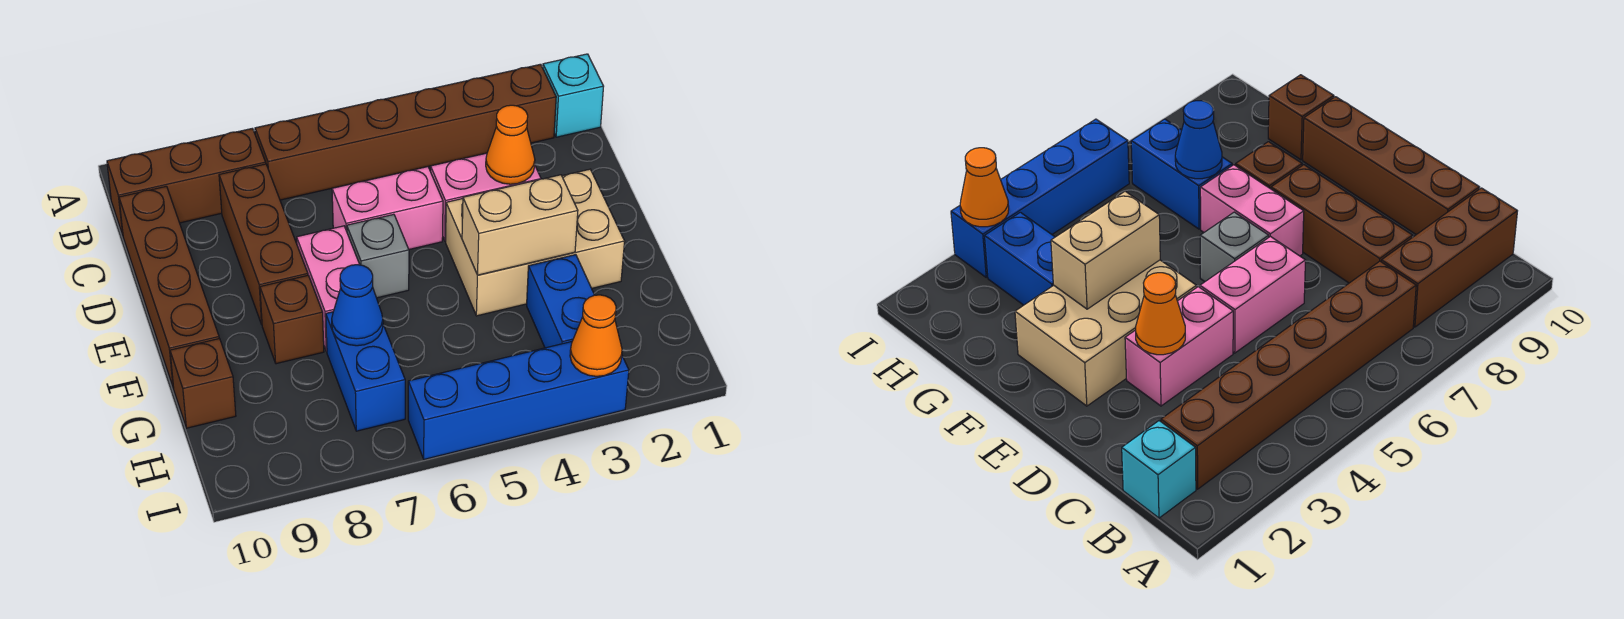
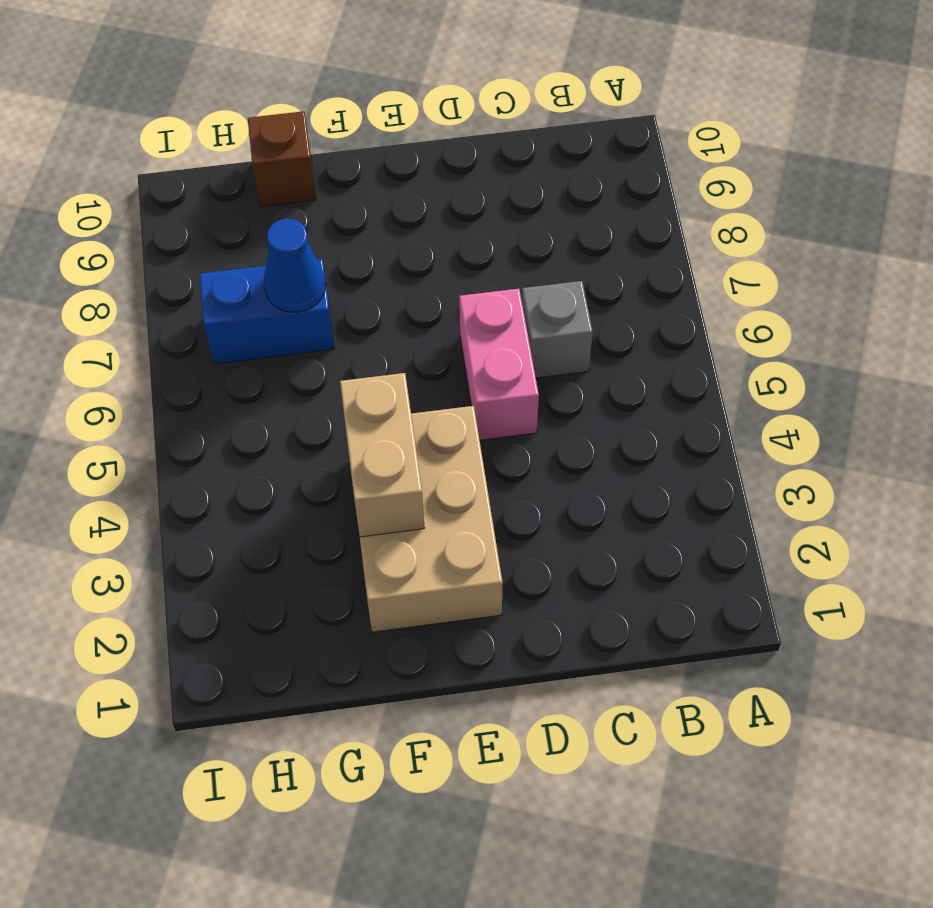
grey 1x1 brick [522,281,593,378] -> grey 1x1 brick moved to [347,214,409,298]
none -> cyan 1x1 brick [543,54,604,137]
none -> brown 1x6 brick [255,64,556,200]
none -> brown 1x3 brick [107,128,266,235]

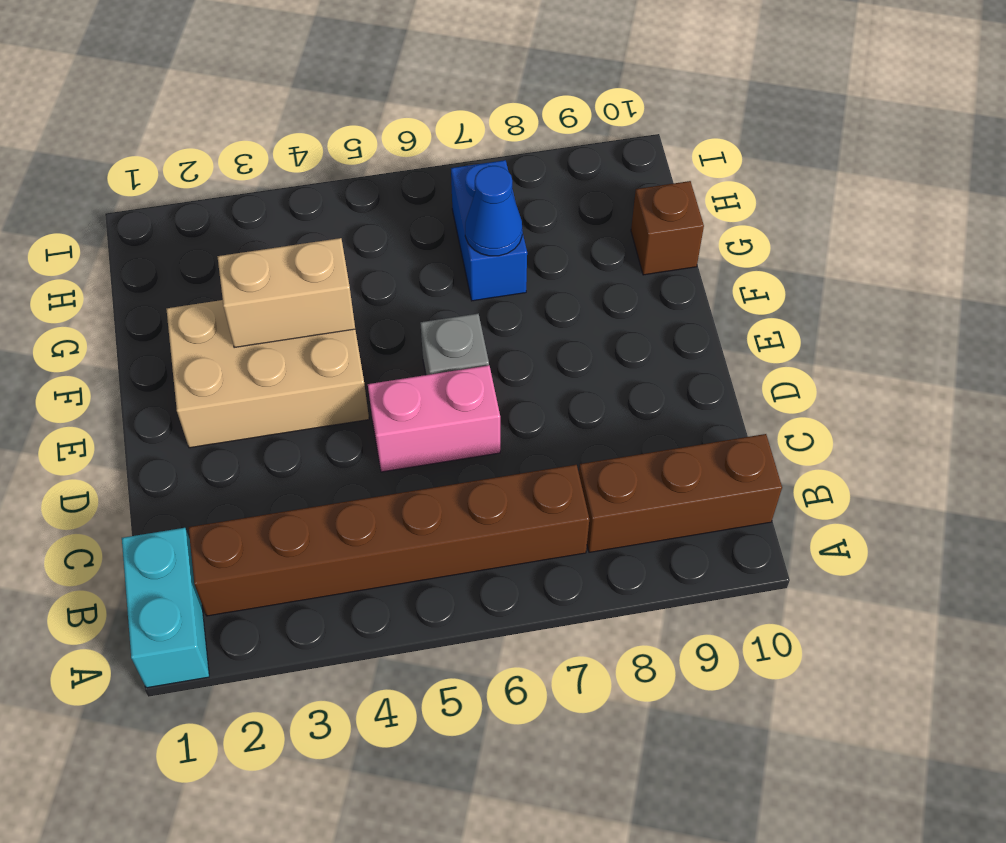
cyan 1x2 brick [122,528,209,688] -> cyan 1x1 brick [543,54,604,137]
none -> brown 1x3 brick [219,164,308,324]
none -> brown 1x4 brick [119,186,219,388]
none -> pink 1x2 brick [431,153,541,241]

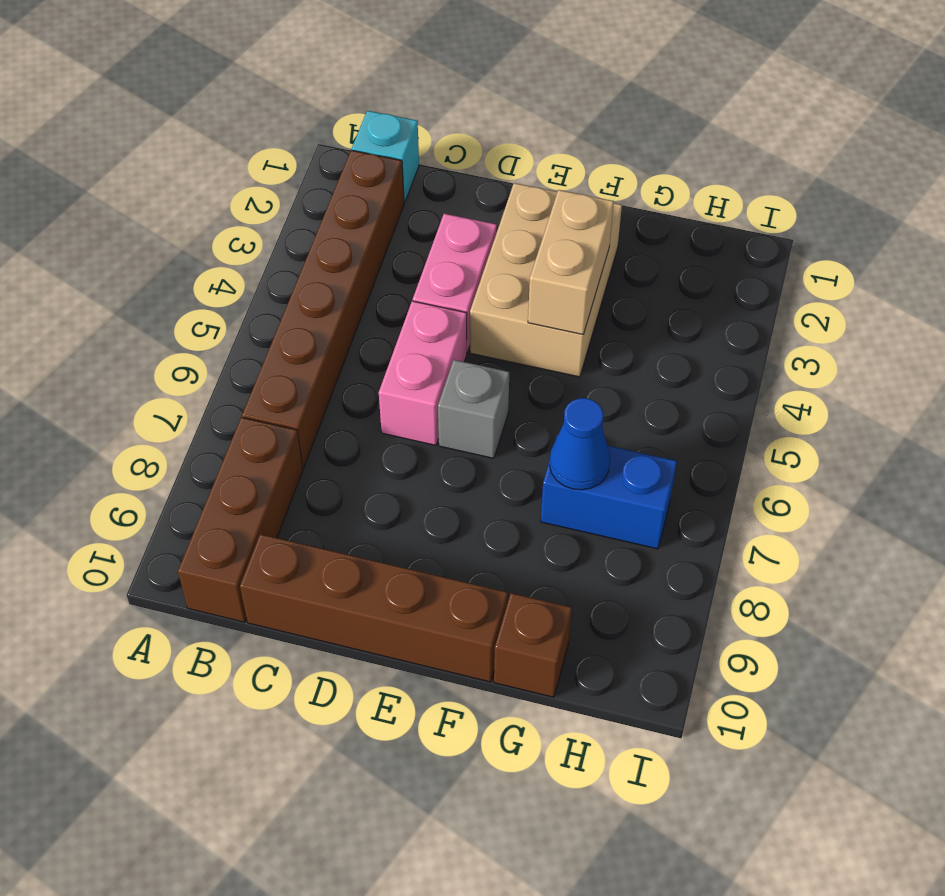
none -> brown 1x3 brick [219,164,308,324]
none -> pink 1x2 brick [297,226,360,352]
none -> brown 1x1 brick [260,275,324,364]

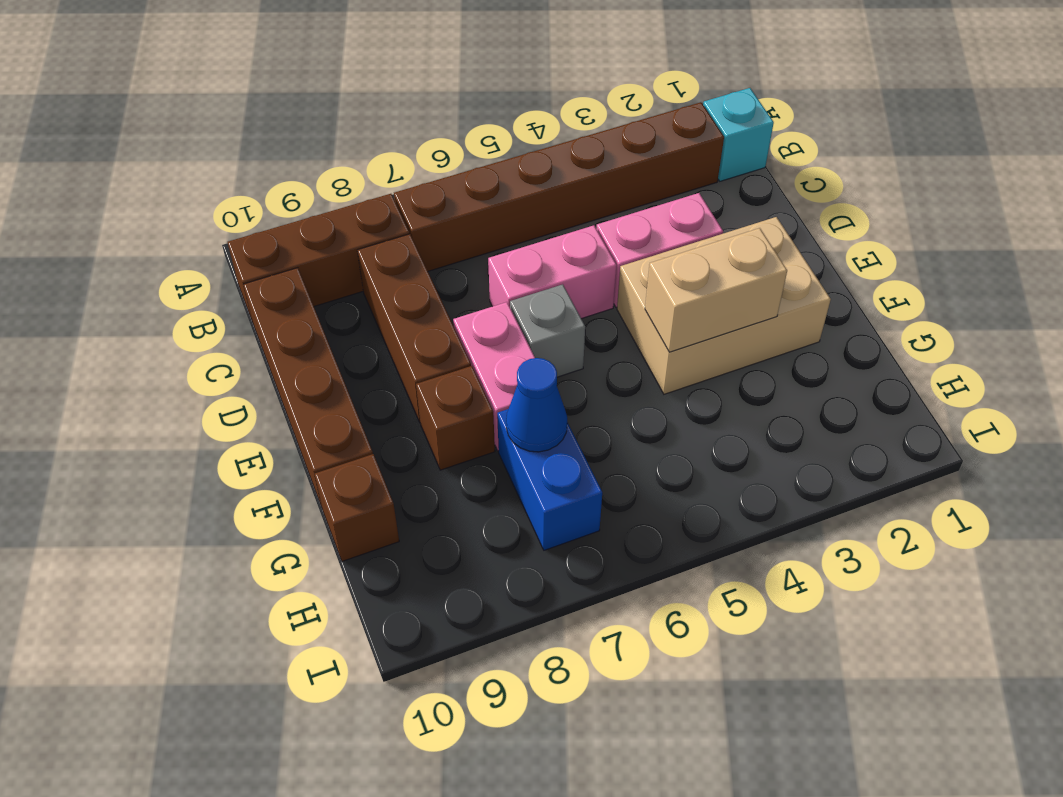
none -> blue 1x2 brick [527,255,594,348]
none -> blue 1x4 brick [408,342,629,459]
none -> orange 1x1 cone [486,105,535,184]

